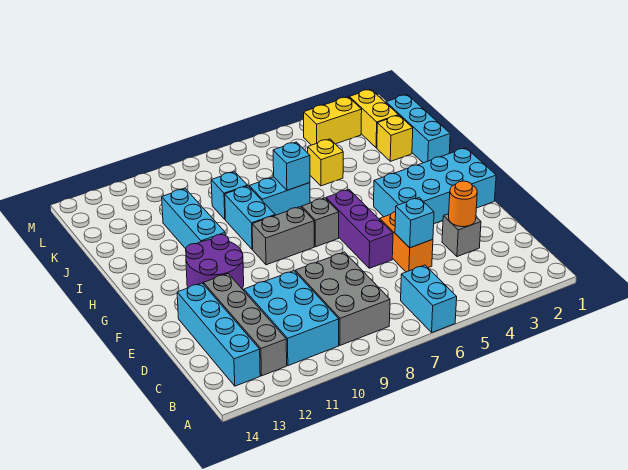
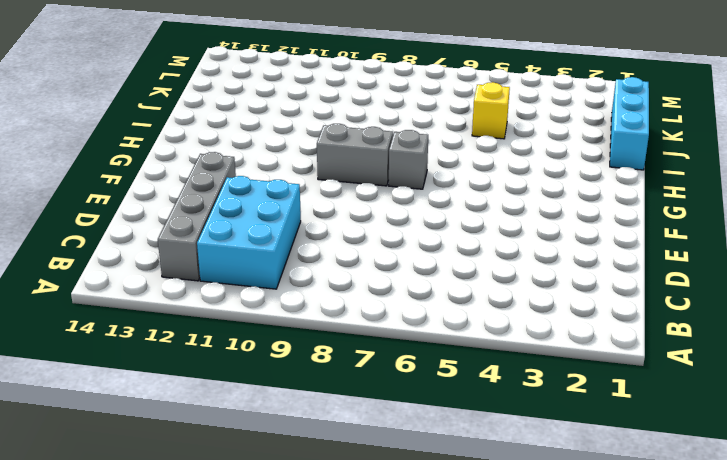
none -> cyan 1x2 brick [401,265,457,332]
none -> grey 2x3 brick [295,252,390,345]
none -> cyan 1x4 brick [177,283,260,386]

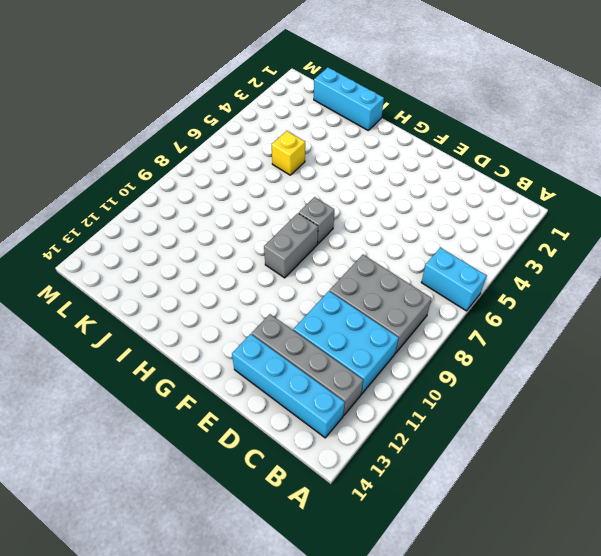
none -> grey 1x1 brick [442,214,481,257]
none -> orange 1x2 brick [380,212,433,272]
none -> purple 1x3 brick [326,189,393,268]

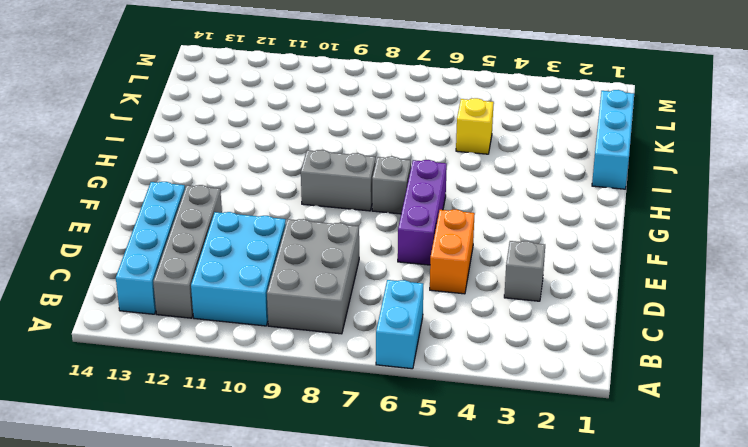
none -> cyan 2x4 brick [374,148,496,224]
none -> purple 2x2 round brick [186,234,244,289]
none -> cyan 1x2 brick [225,186,275,249]

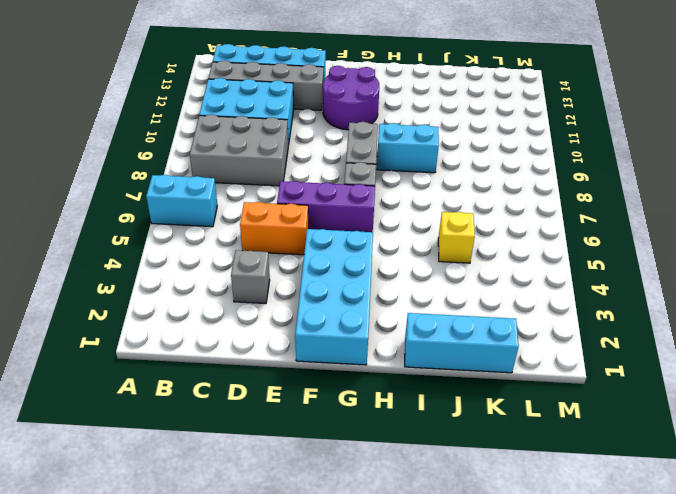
none -> cyan 1x3 brick [162,189,225,249]
none -> cyan 1x2 brick [249,177,310,215]
none -> yellow 1x1 brick [377,115,413,161]

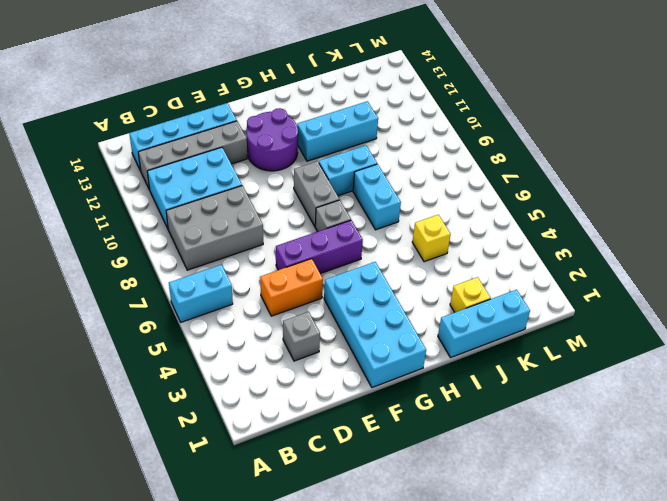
none -> cyan 1x1 brick [211,172,247,219]
none -> yellow 1x2 brick [349,89,398,148]
none -> yellow 1x2 brick [304,97,362,145]

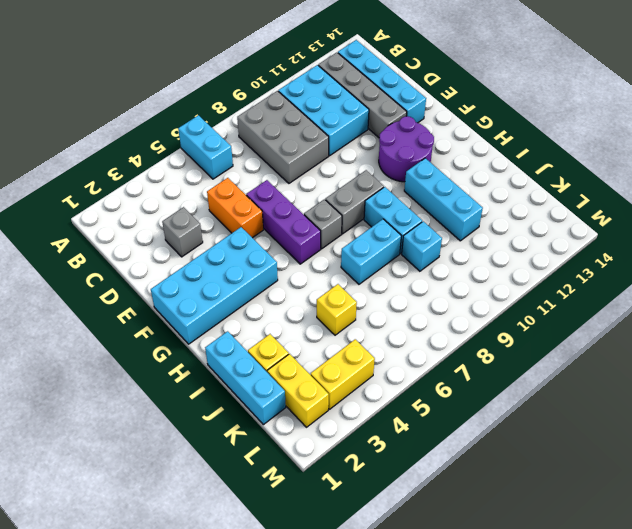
none -> orange 1x1 round brick [449,181,477,227]
none -> cyan 1x1 brick [395,198,434,248]
none -> cyan 1x1 brick [273,142,310,190]

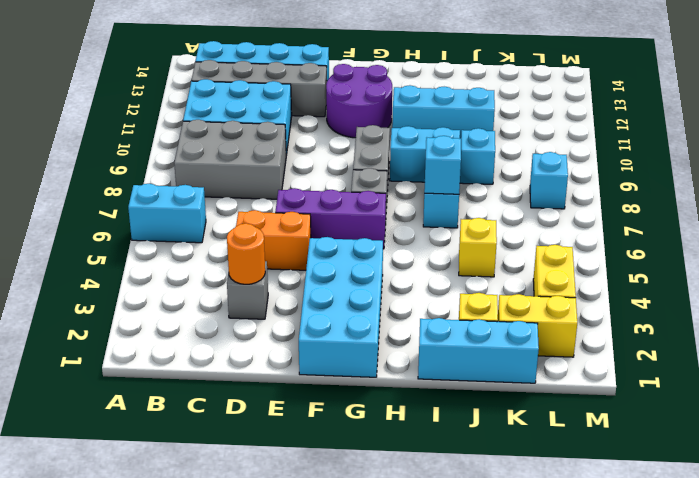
cyan 1x1 brick [530,152,568,209] -> cyan 1x1 brick moved to [395,198,434,248]

